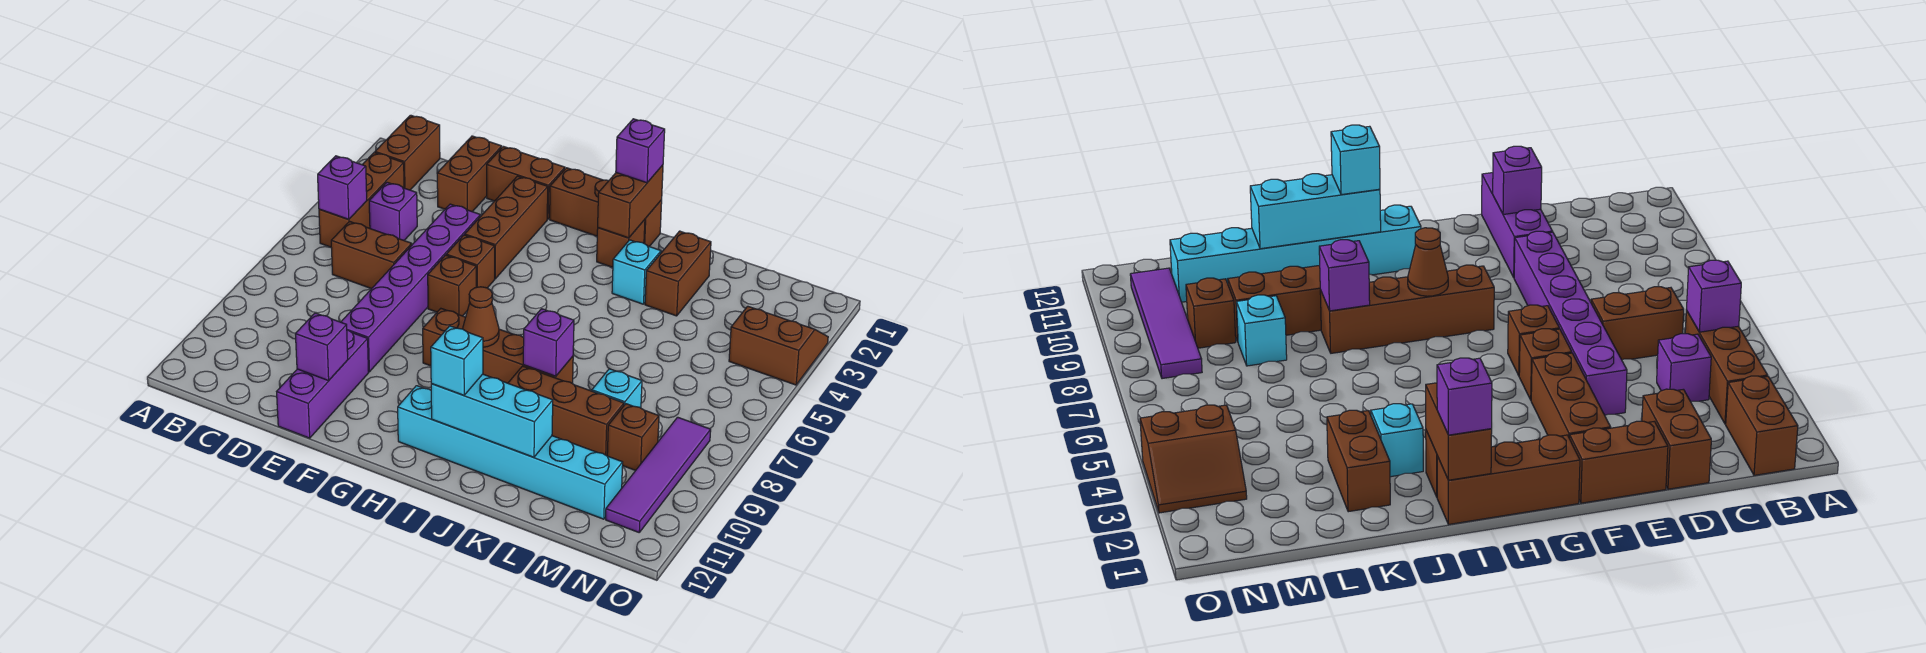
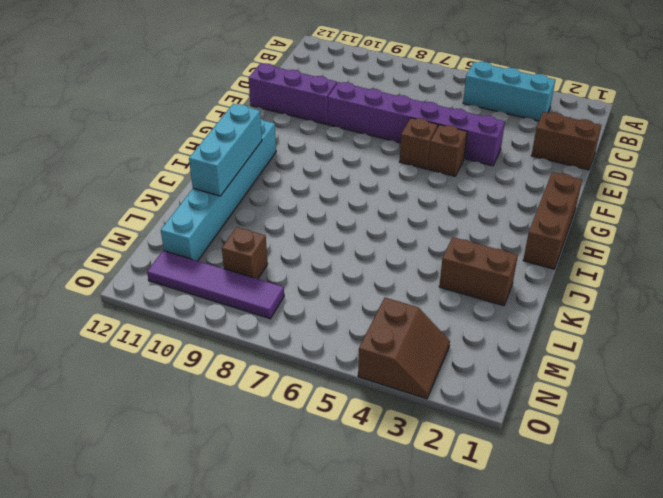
cyan 1x3 brick [463,62,555,121] -> brown 1x3 brick [319,153,404,247]
none -> brown 1x2 brick [375,115,440,190]
none -> purple 1x1 brick [369,182,417,240]
none -> brown 1x2 brick [331,221,412,289]
none -> brown 1x2 brick [487,147,565,219]

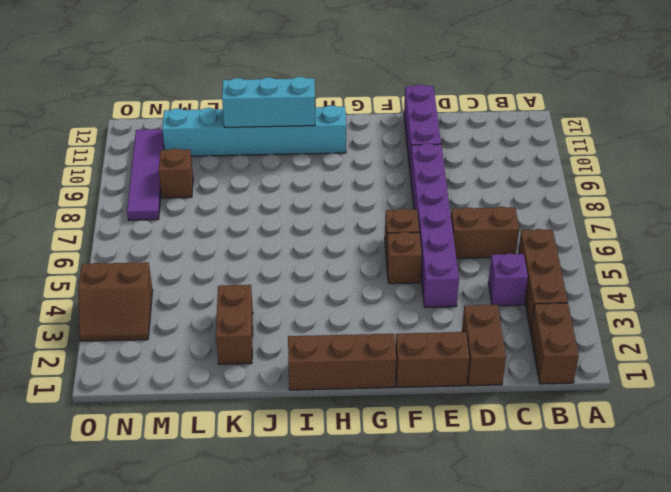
none -> brown 1x3 brick [465,176,548,279]
none -> brown 1x4 brick [423,309,573,384]
none -> brown 1x1 brick [597,220,645,267]
none -> cyan 1x1 brick [612,240,661,304]

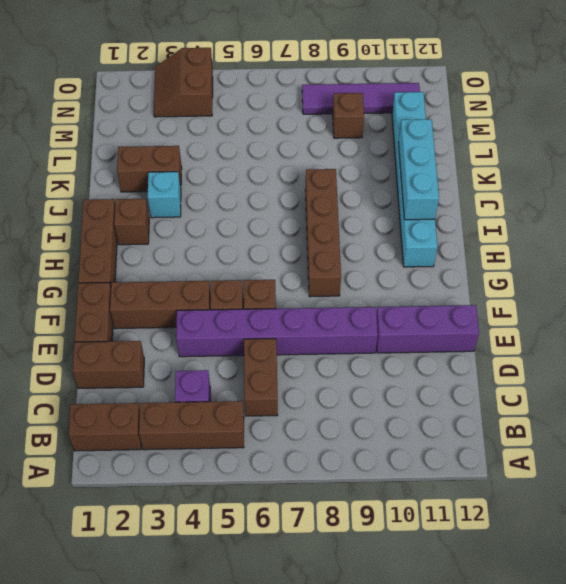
none -> brown 1x3 brick [508,366,624,456]
none -> cyan 1x1 brick [592,369,642,408]
none -> purple 1x1 brick [318,156,367,219]
none -> purple 1x1 brick [295,313,348,381]

